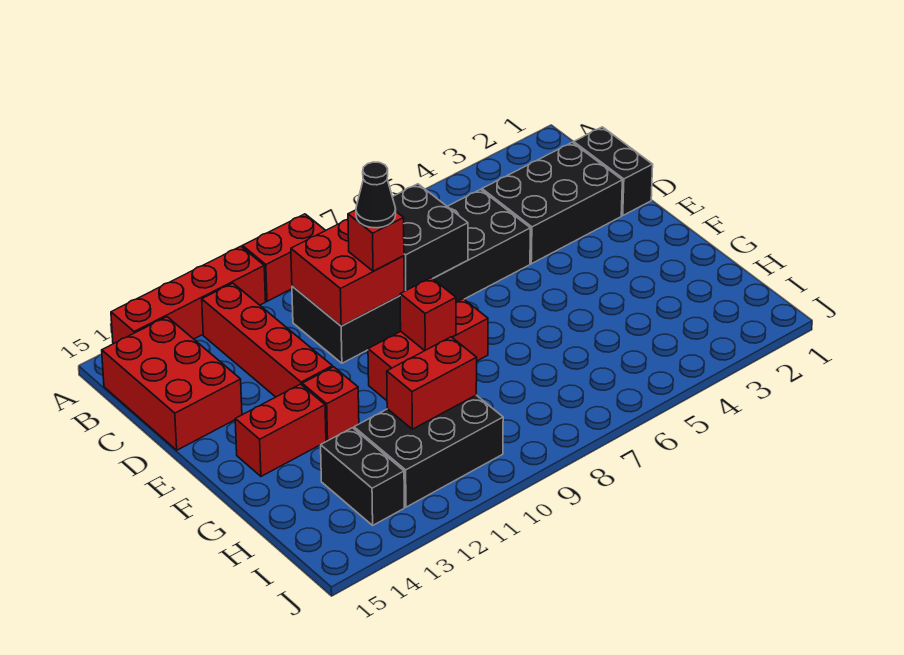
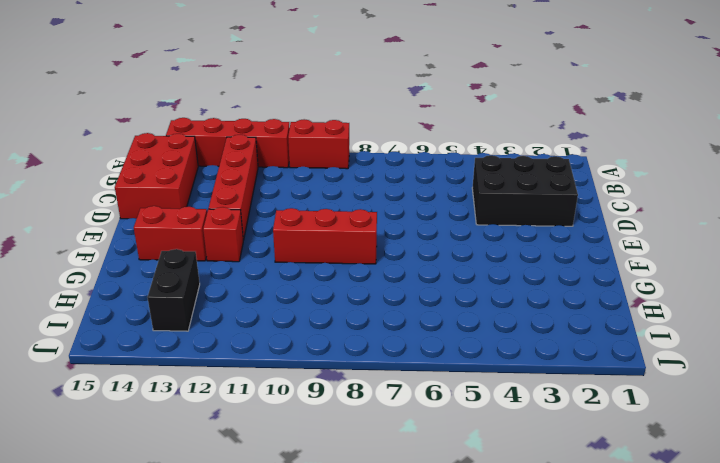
none -> black 1x2 brick [574,127,653,215]
none -> black 2x6 brick [292,190,530,363]
none -> black 2x3 brick [354,395,503,507]

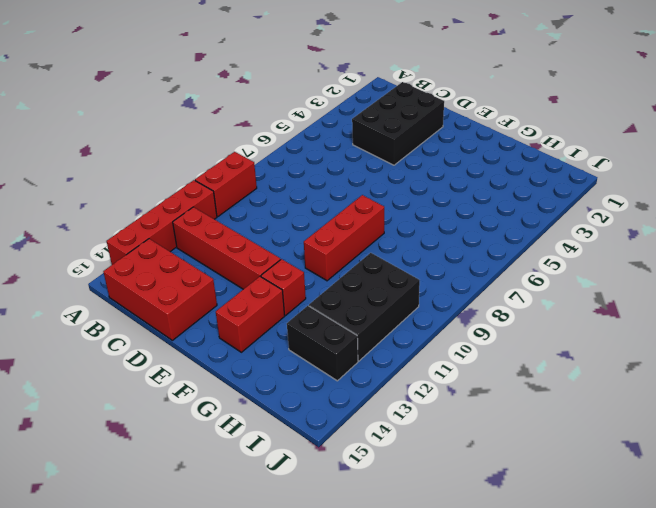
none -> black 1x2 brick [574,127,653,215]
none -> black 2x6 brick [292,190,530,363]
none -> black 2x2 brick [393,184,468,291]

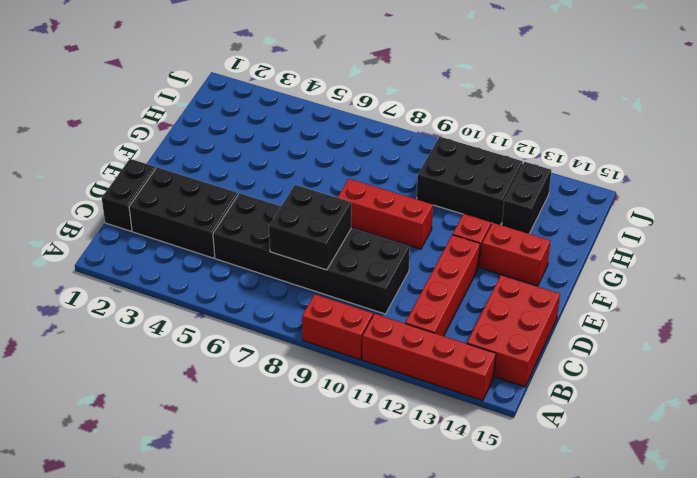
none -> red 2x2 brick [291,219,404,326]
none -> red 1x1 brick [400,278,456,351]
none -> red 1x2 brick [387,337,477,429]

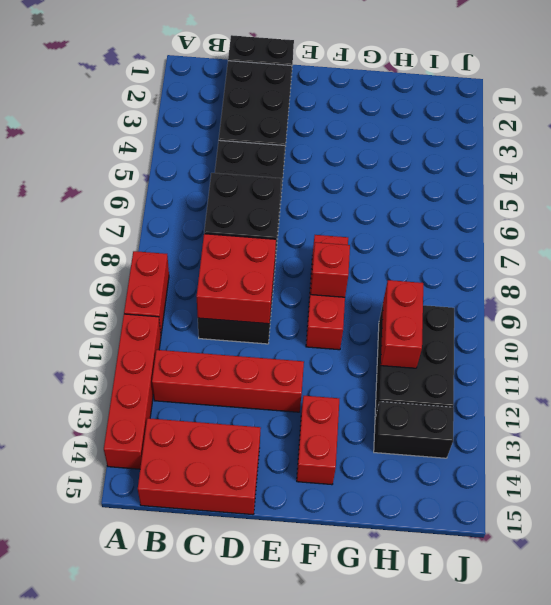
none -> red 1x1 brick [302,367,359,441]
none -> red 1x1 brick [348,210,404,271]
none -> black 1x1 cone [356,162,396,228]

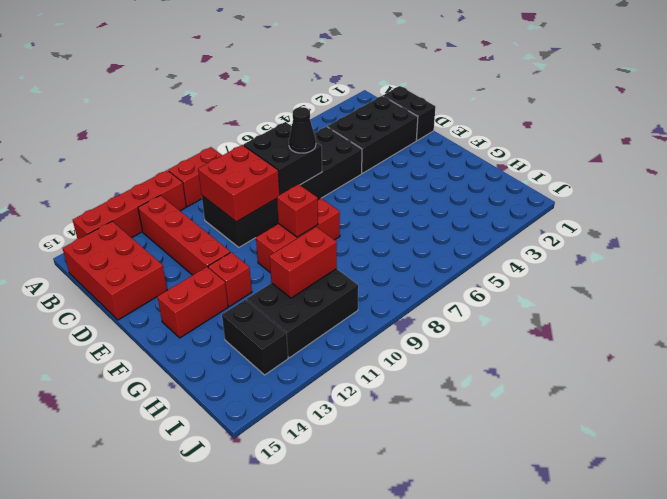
black 1x1 cone [289,107,316,153] -> black 1x1 cone moved to [356,162,396,228]
none -> red 1x1 brick [348,210,404,271]

